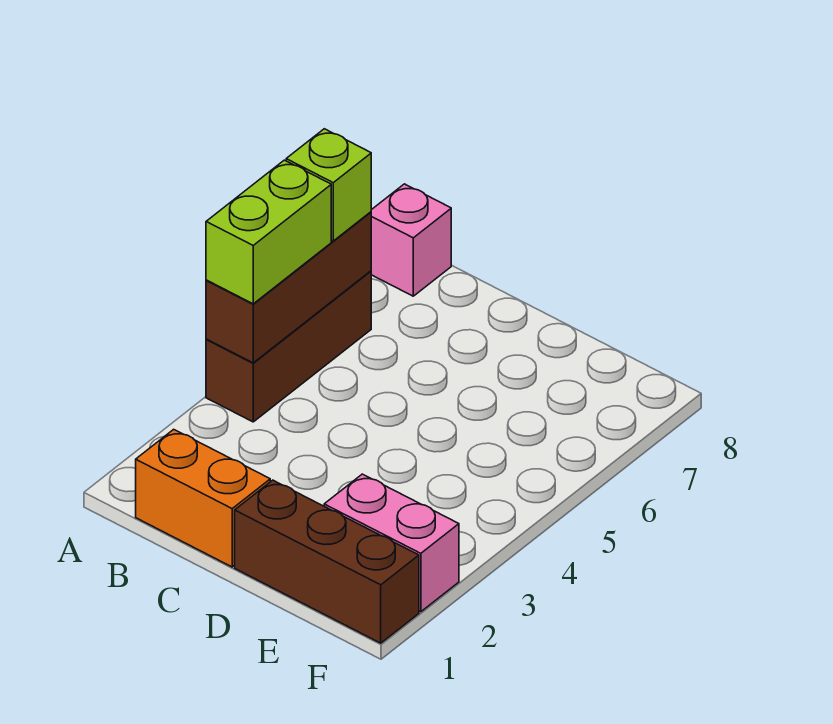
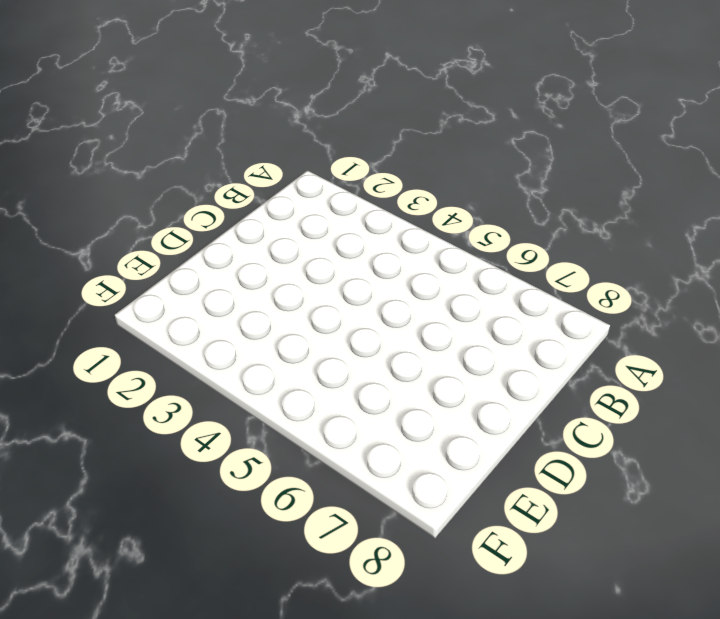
none -> brown 1x3 brick [206,271,371,422]
none -> pink 1x1 brick [371,184,451,296]

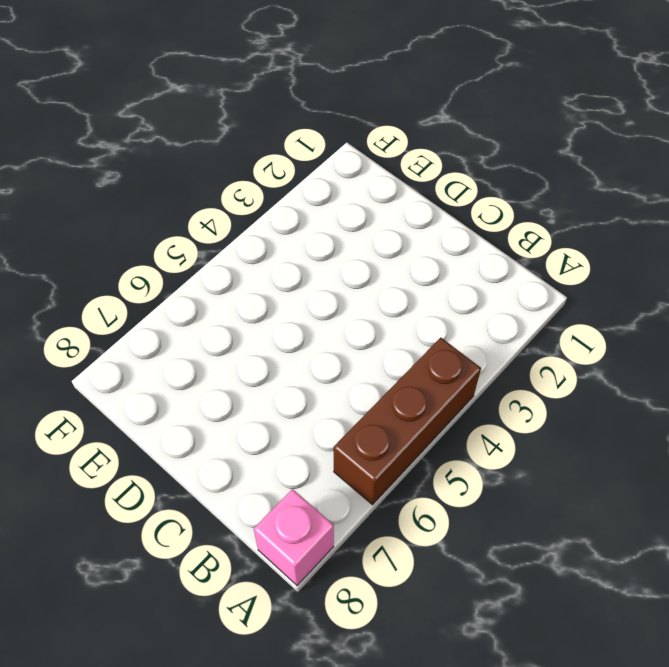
none -> orange 1x2 brick [136,429,270,567]
none -> brown 1x3 brick [235,480,419,643]

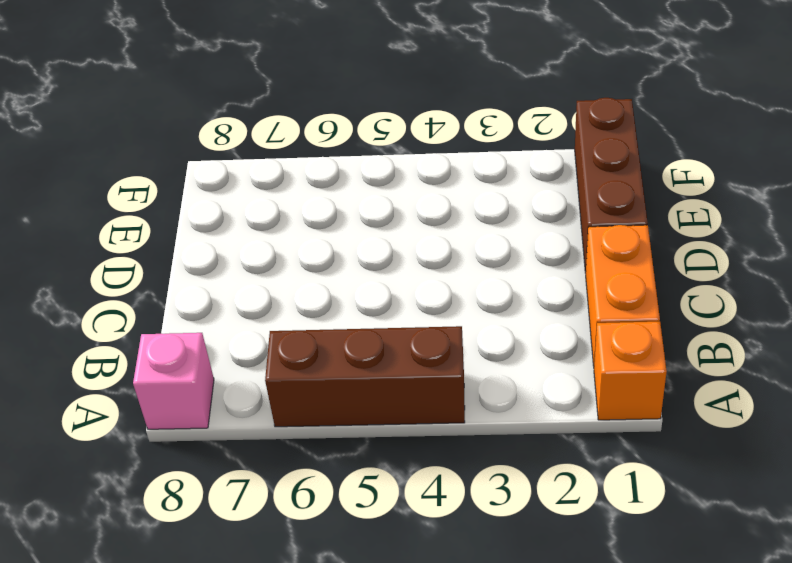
orange 1x1 brick [594,322,667,420] -> none
none -> pink 1x2 brick [324,474,459,612]
none -> brown 1x3 brick [206,212,371,363]

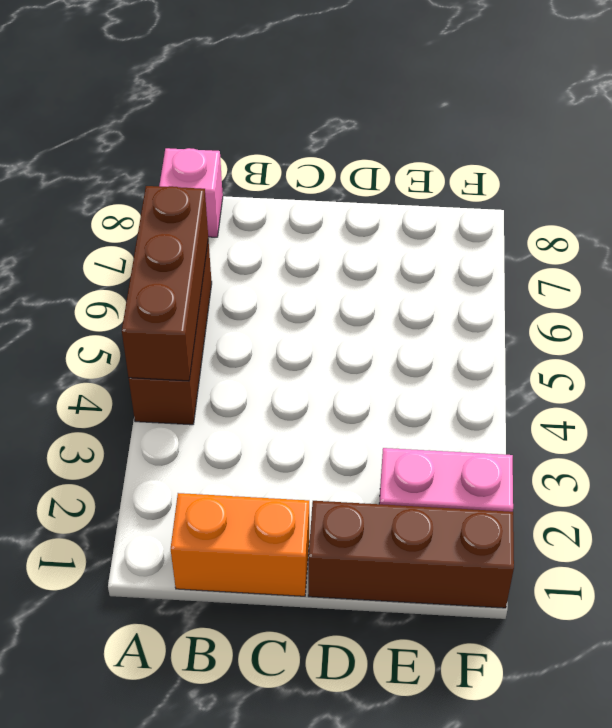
none -> lime 1x2 brick [206,160,331,304]
none -> lime 1x1 brick [286,129,371,241]

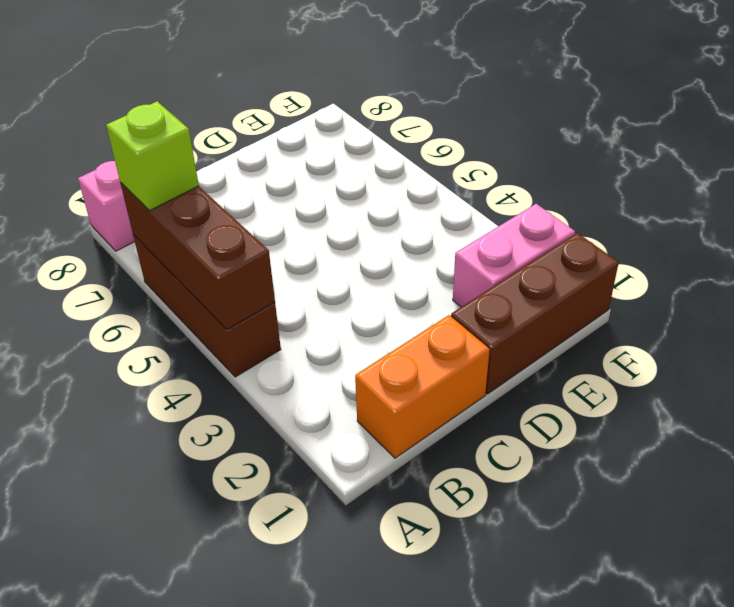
none -> lime 1x2 brick [206,160,331,304]

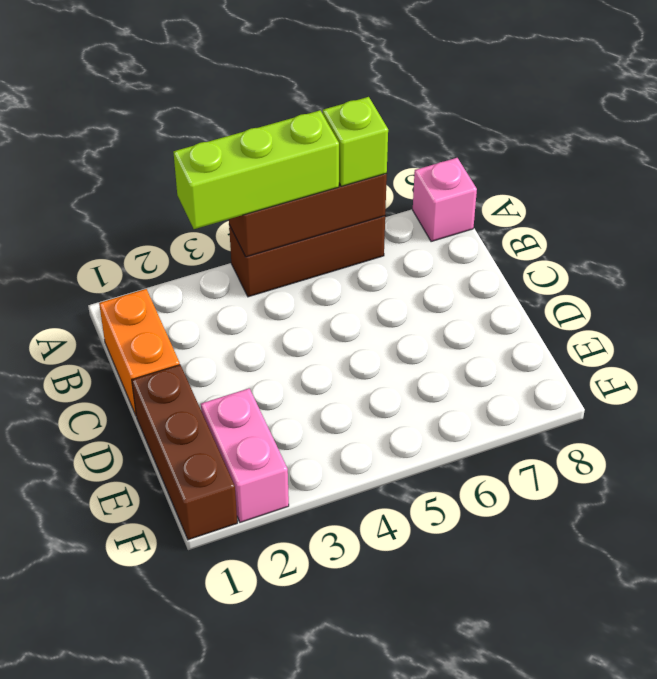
lime 1x3 brick [173,110,339,229] -> lime 1x2 brick [206,160,331,304]

